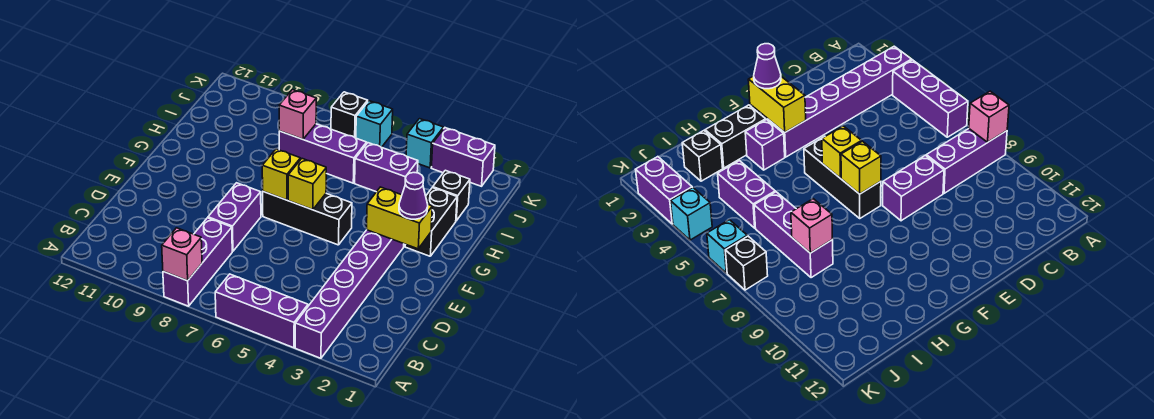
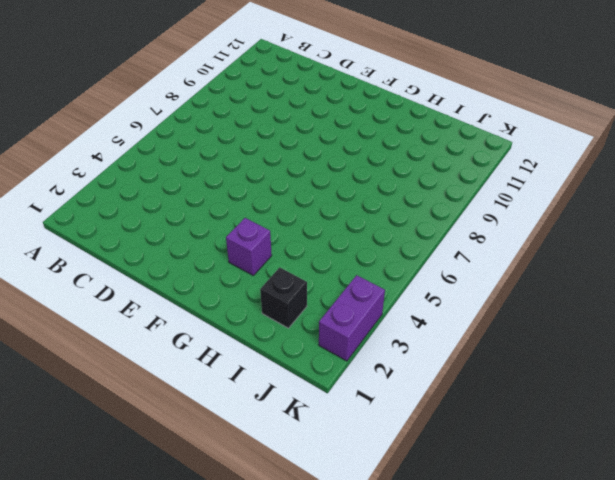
none -> purple 1x6 brick [295,230,404,358]
none -> purple 1x3 brick [215,274,308,348]
none -> purple 1x3 brick [163,218,232,306]

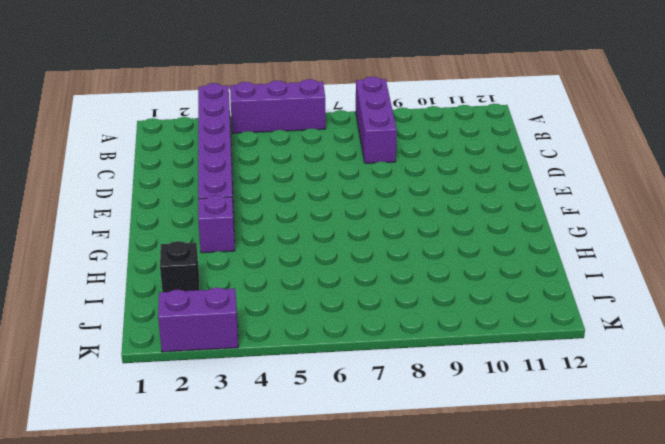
none -> purple 1x2 brick [208,183,261,251]
none -> black 1x3 brick [263,192,352,245]
none -> black 1x2 brick [405,188,457,256]

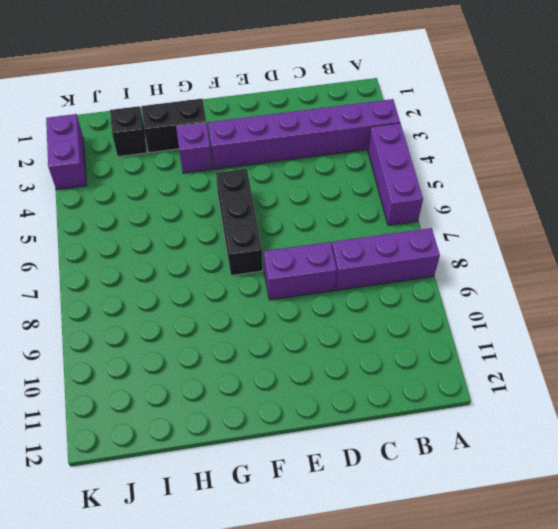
none -> purple 1x2 brick [355,143,418,195]
none -> purple 1x3 brick [279,124,367,183]
none -> cyan 1x1 brick [406,119,444,168]

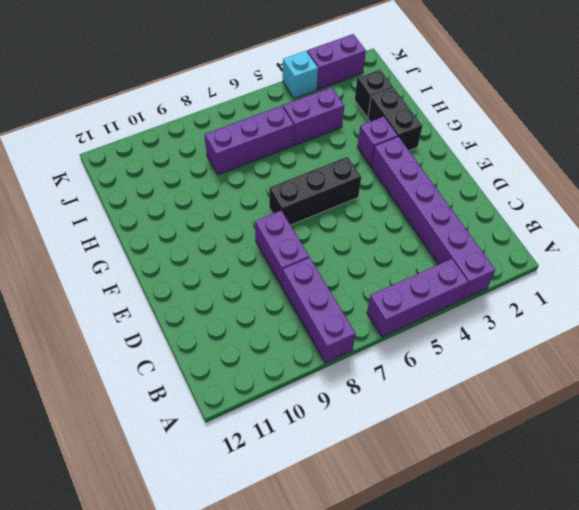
none -> cyan 1x1 brick [356,101,393,147]
none -> black 1x1 brick [331,92,368,138]
none -> pink 1x1 brick [162,228,202,281]

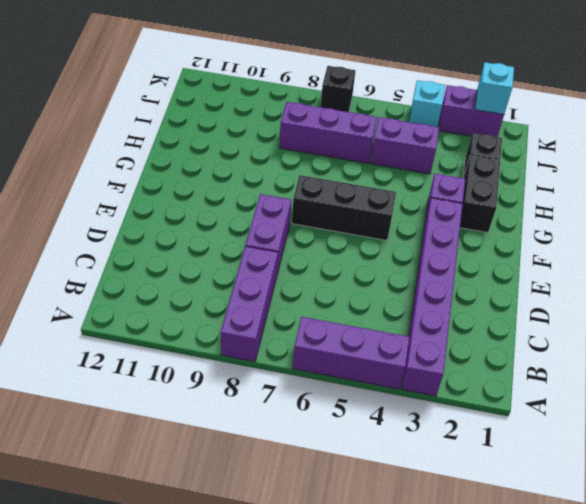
cyan 1x1 brick [475,62,514,114] -> cyan 1x1 brick moved to [356,101,393,147]
none -> pink 1x1 brick [162,228,202,281]
none -> yellow 1x2 brick [367,187,432,249]
none -> yellow 1x1 brick [288,159,326,210]

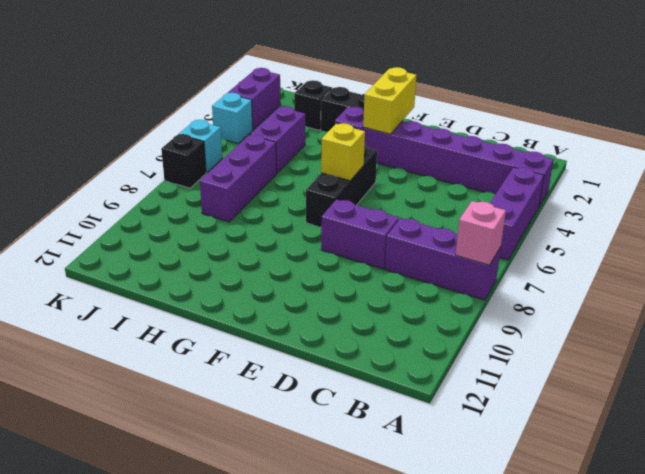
none -> yellow 1x1 brick [262,149,300,200]
none -> pink 1x1 brick [279,90,316,139]
none -> purple 1x1 cone [399,173,428,219]

